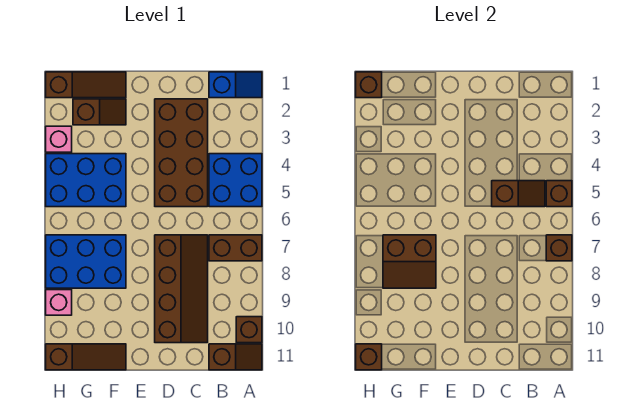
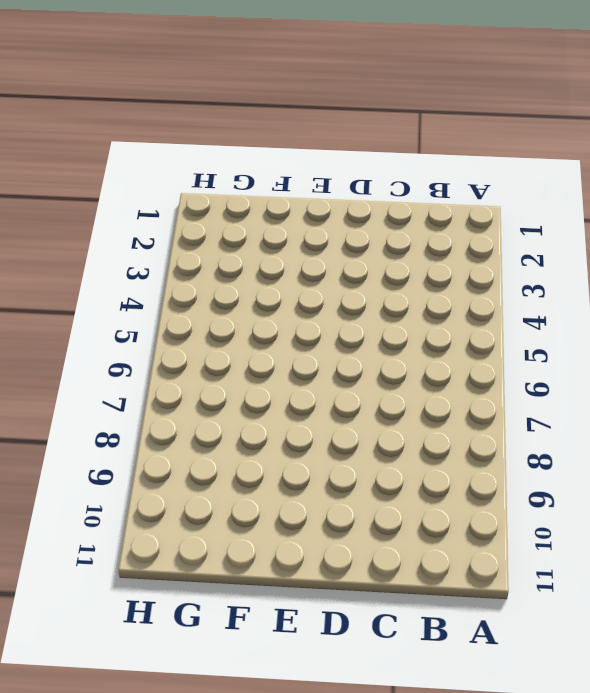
none -> blue 1x2 slope [209,72,262,98]
none -> blue 2x2 brick [209,154,262,207]
none -> brown 1x2 brick [209,235,262,261]

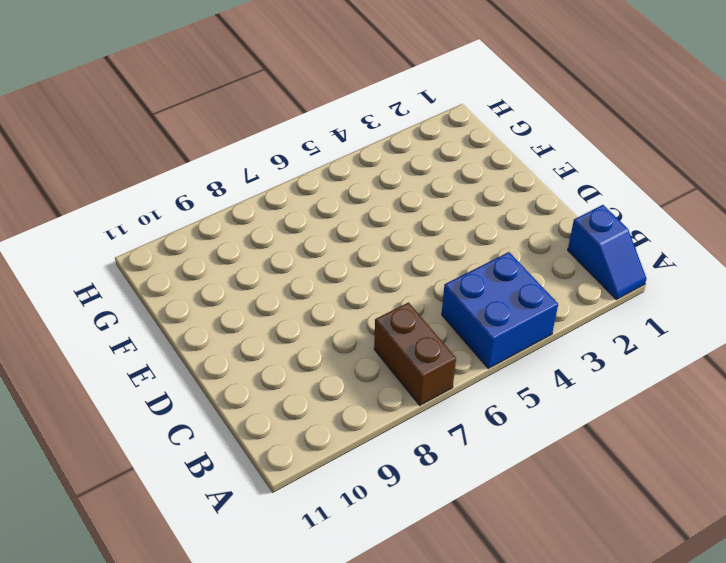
none -> brown 1x1 brick [236,317,262,343]
none -> brown 1x2 slope [209,344,262,370]
none -> brown 2x4 brick [155,99,208,207]

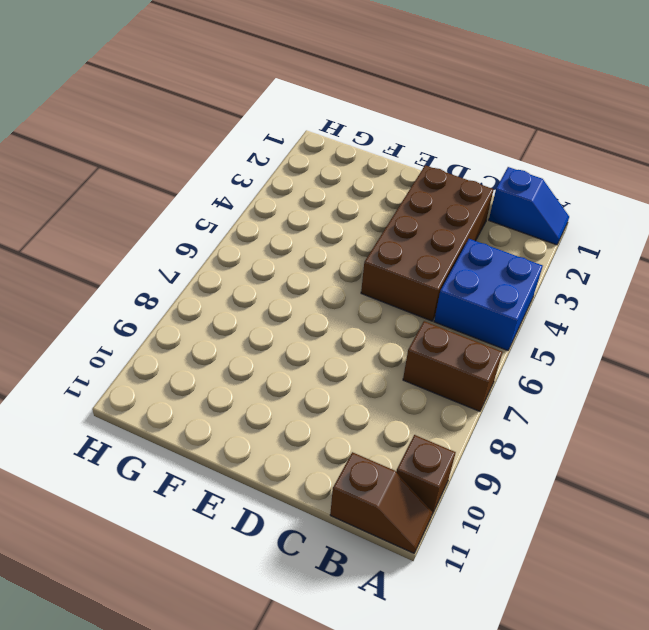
none -> brown 2x4 slope [155,235,208,343]
none -> brown 1x3 slope [46,72,126,98]
none -> brown 1x2 slope [73,99,126,125]

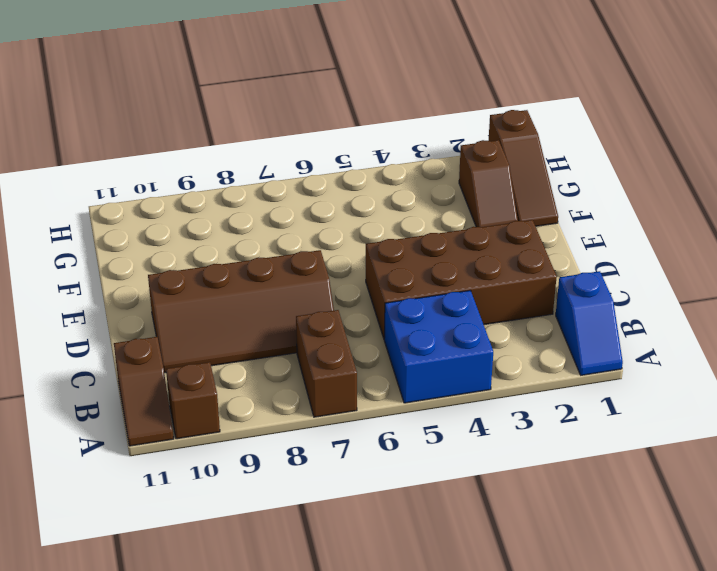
none -> blue 2x3 brick [46,154,126,207]
none -> blue 2x3 brick [46,235,126,288]
none -> brown 1x3 slope [46,344,126,370]

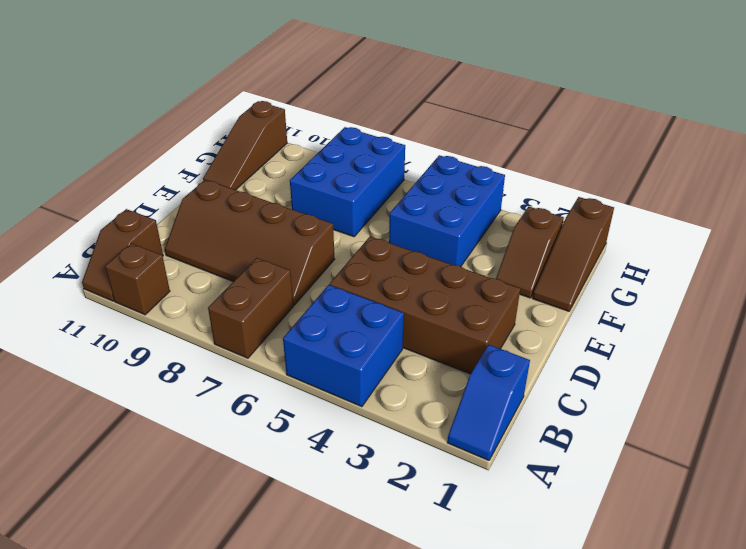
none -> pink 1x1 brick [46,126,72,152]
none -> pink 1x1 brick [46,290,72,315]
none -> brown 1x1 brick [546,181,572,207]

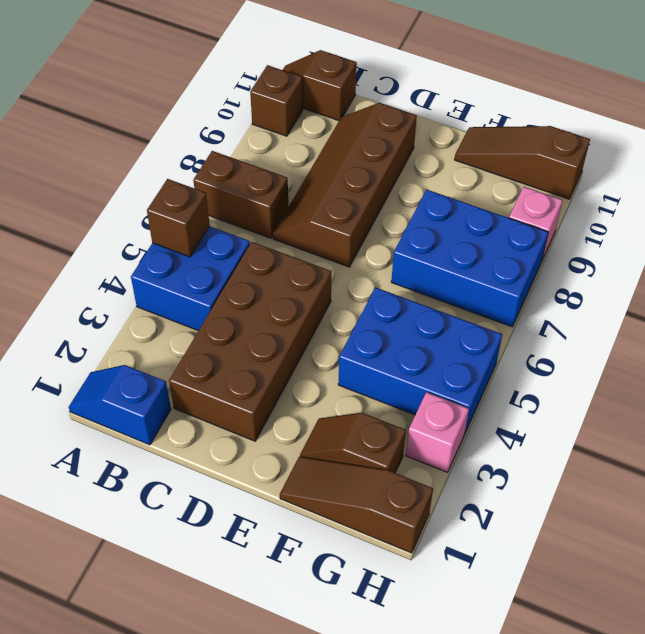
none -> brown 1x1 brick [546,235,572,261]
none -> brown 1x2 slope [492,181,545,207]
none -> brown 2x2 slope [383,235,436,288]

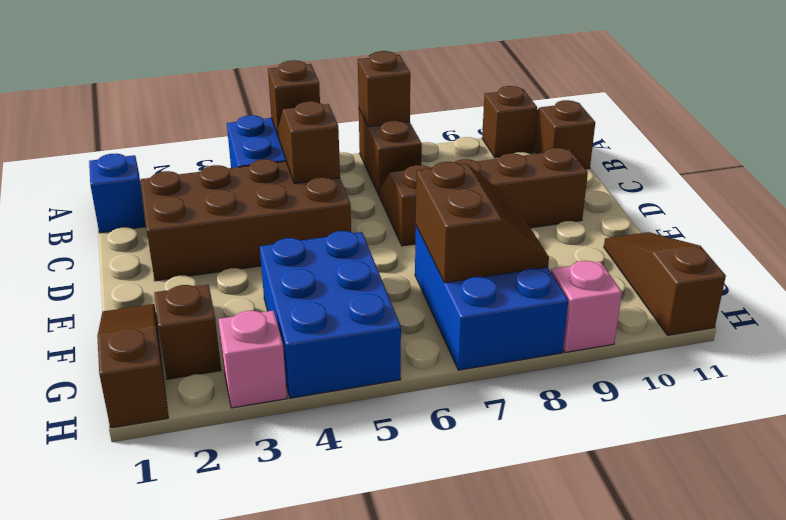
none -> brown 1x1 brick [356,72,382,98]
none -> brown 1x1 brick [356,344,382,370]

